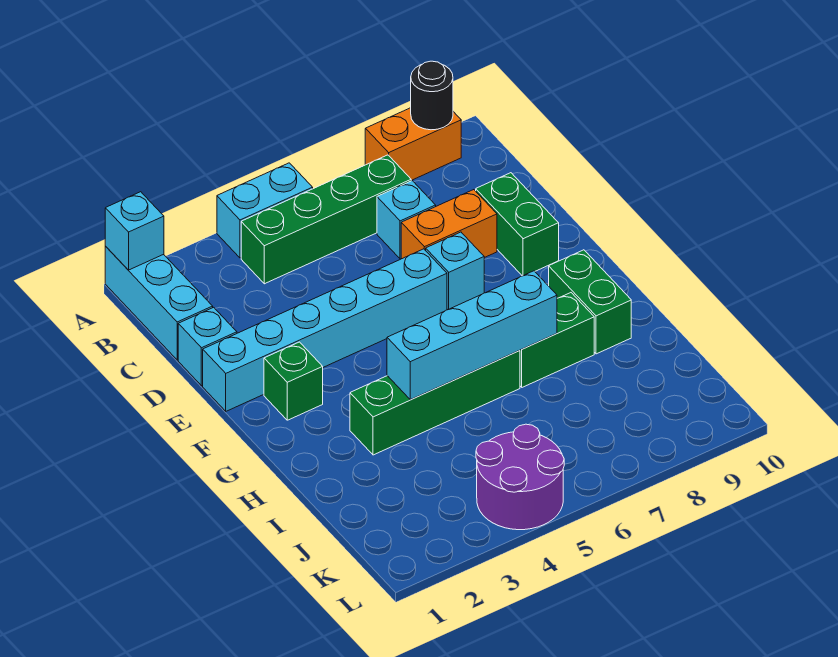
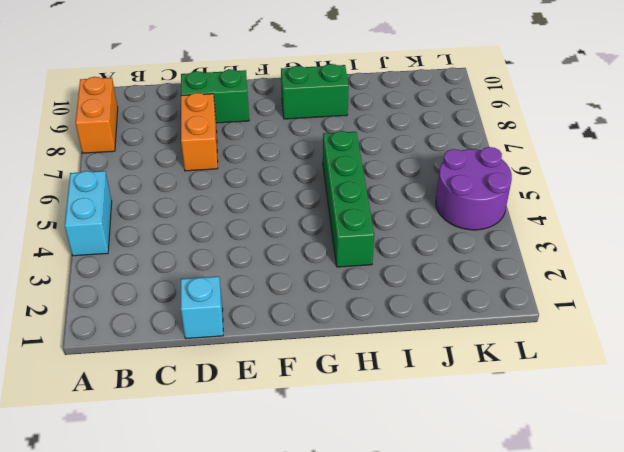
none -> cyan 1x3 brick [105,246,213,360]
none -> green 1x4 brick [241,155,411,284]
none -> cyan 1x1 brick [377,181,436,259]

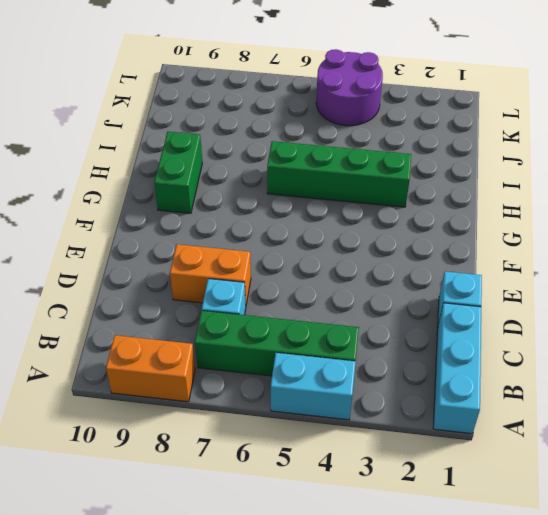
none -> green 1x2 brick [476,173,559,276]
none -> cyan 1x6 brick [203,249,447,411]
none -> cyan 1x1 brick [426,232,484,309]

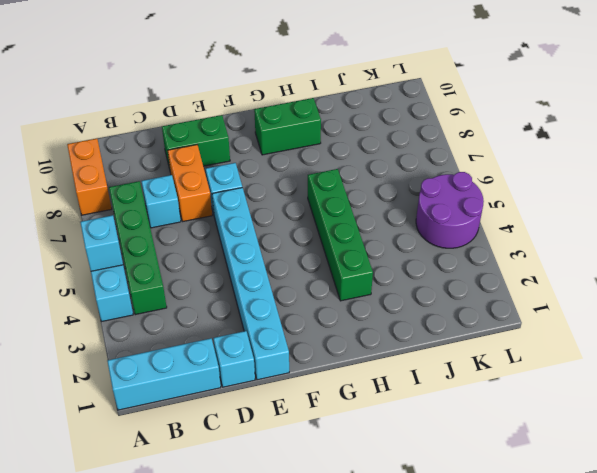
cyan 1x1 brick [80,215,123,271] -> cyan 1x1 brick moved to [105,192,164,270]
none -> green 1x1 brick [264,342,323,420]
none -> green 1x2 brick [520,293,594,387]
none -> black 1x1 round brick [411,61,453,130]

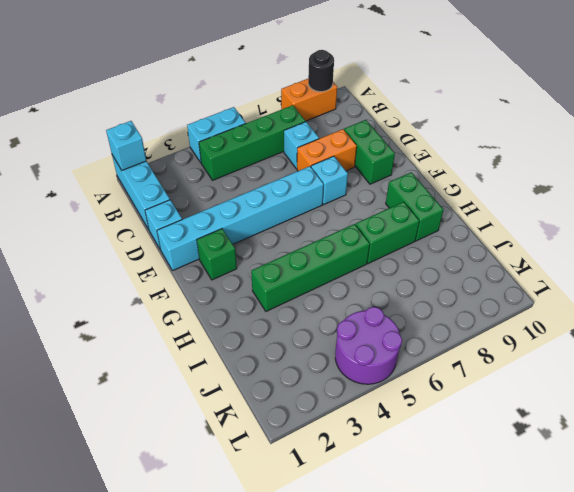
none -> cyan 1x4 brick [387,271,557,400]

